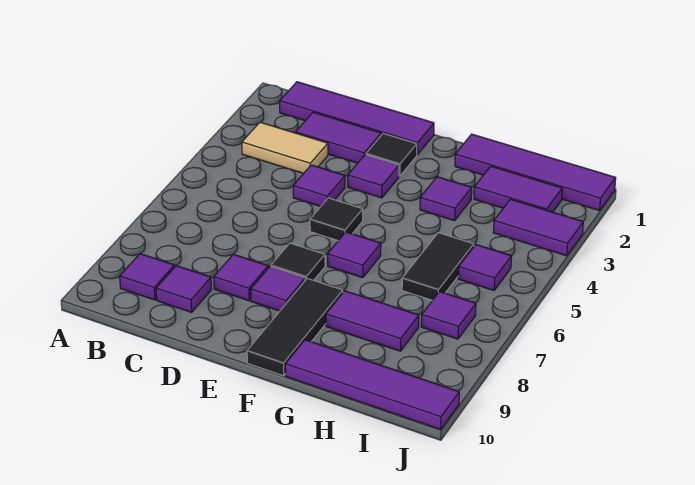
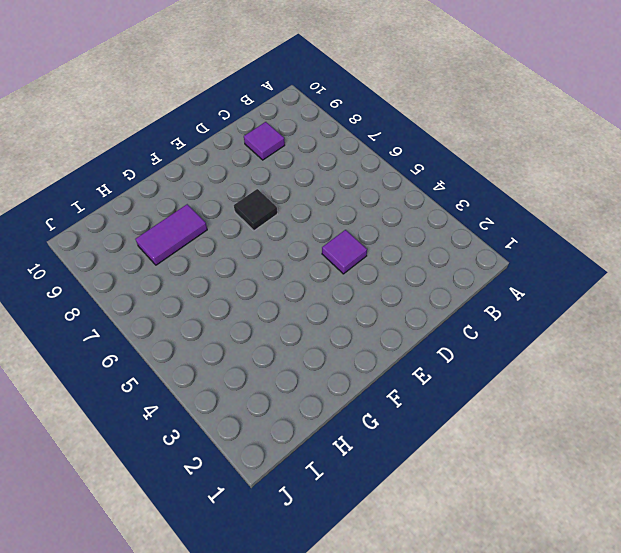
none -> purple 1x4 tile [279,82,434,155]
none -> tan 1x2 tile [242,122,328,174]
none -> purple 1x1 tile [120,254,175,300]

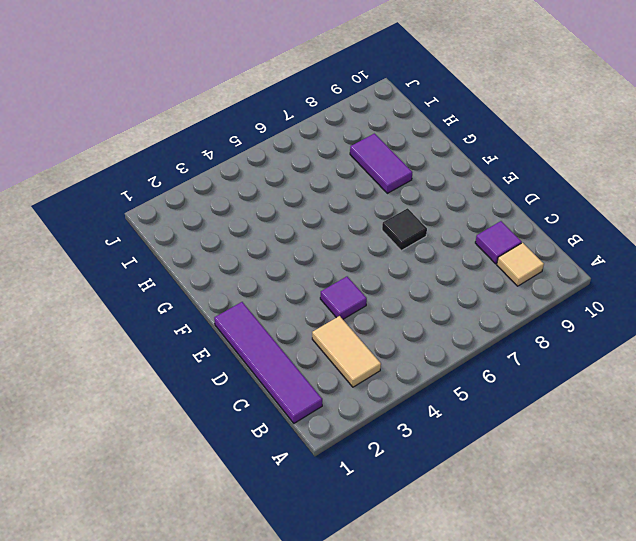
tan 1x1 tile [497,243,544,286] -> purple 1x1 tile [120,254,175,300]
none -> purple 1x2 tile [296,112,381,163]
none -> purple 1x1 tile [214,254,268,301]
none -> black 1x1 tile [366,134,417,176]

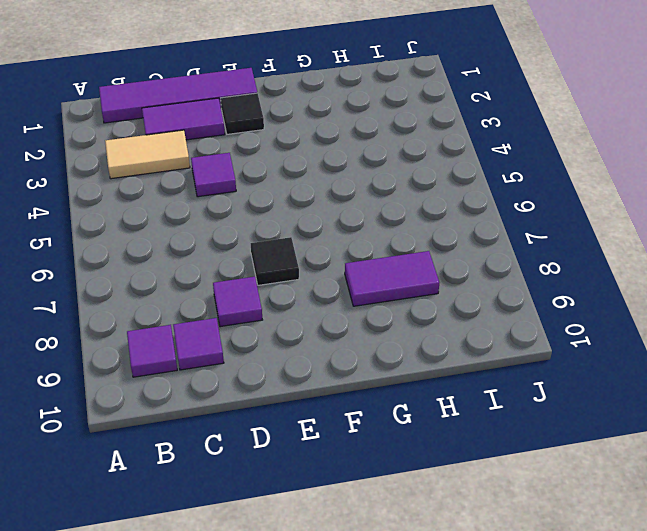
none -> purple 1x1 tile [348,155,399,198]
none -> black 1x1 tile [310,198,363,241]
none -> purple 1x1 tile [251,266,305,311]

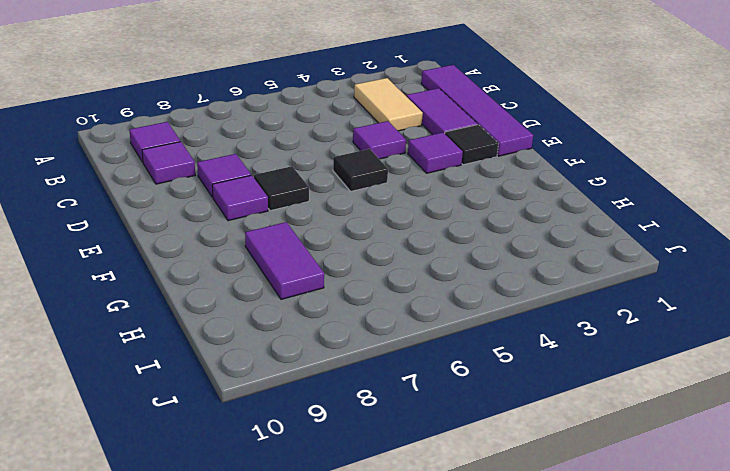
none -> purple 1x1 tile [328,232,381,278]
none -> black 1x3 tile [247,279,343,376]
none -> purple 1x4 tile [455,134,616,211]

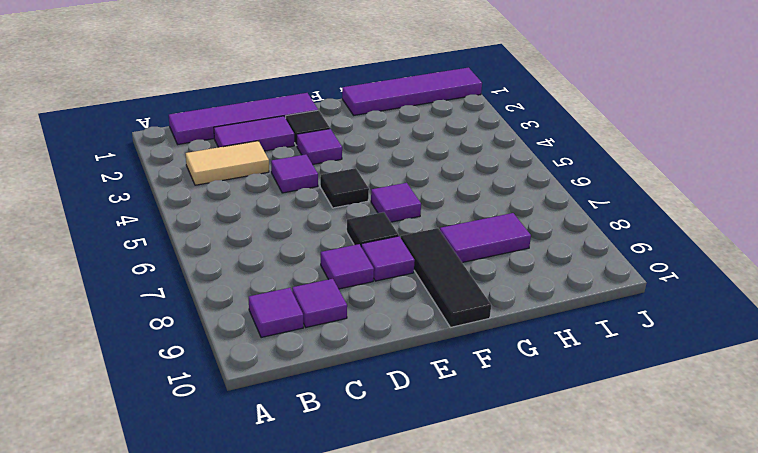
none -> purple 1x1 tile [420,177,472,221]
none -> purple 1x4 tile [285,340,459,429]
none -> purple 1x2 tile [474,166,562,212]

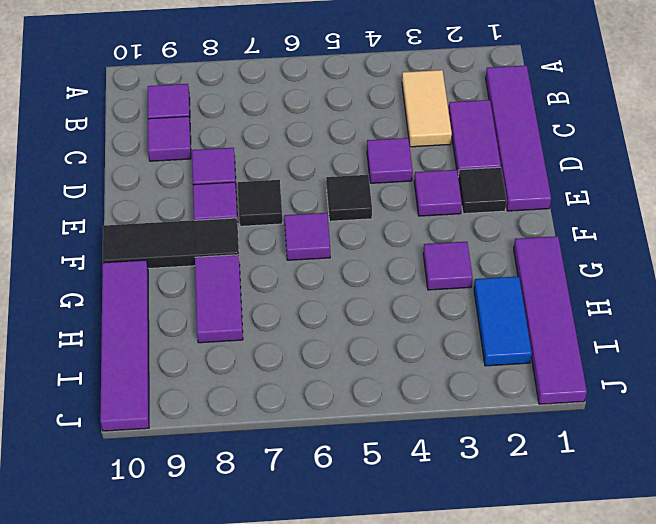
blue 1x2 tile [474,276,532,366] -> purple 1x2 tile [474,166,562,212]
none -> black 1x2 tile [402,233,474,300]
none -> purple 1x2 tile [493,199,583,256]
none -> purple 1x1 tile [458,245,512,290]

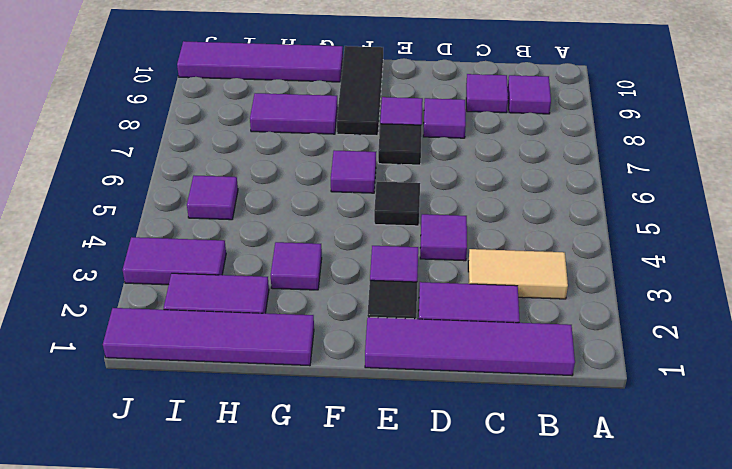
none -> black 1x2 tile [402,233,474,300]
none -> purple 1x1 tile [421,292,476,339]

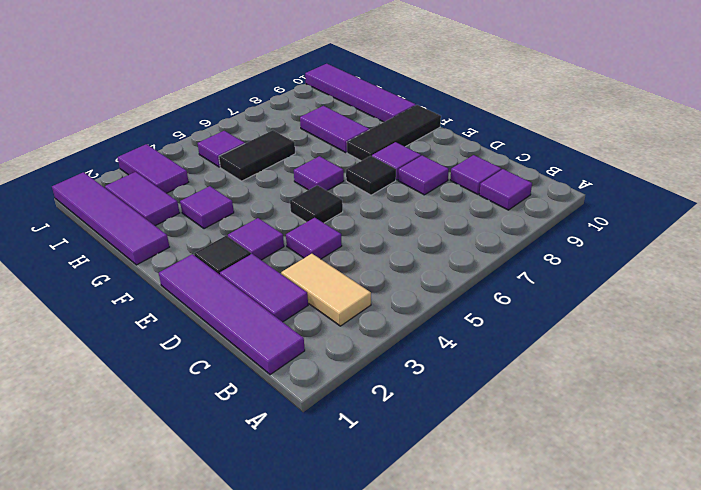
none -> purple 1x1 tile [421,292,476,339]

